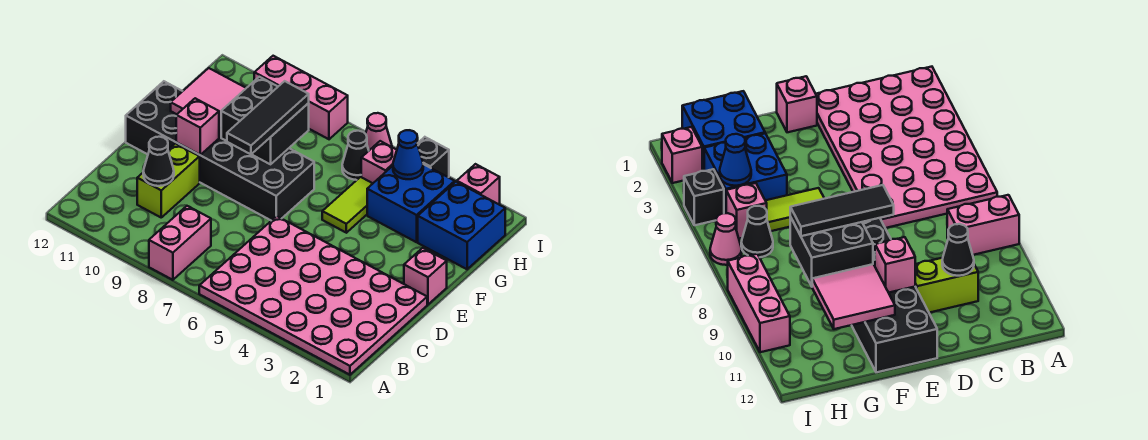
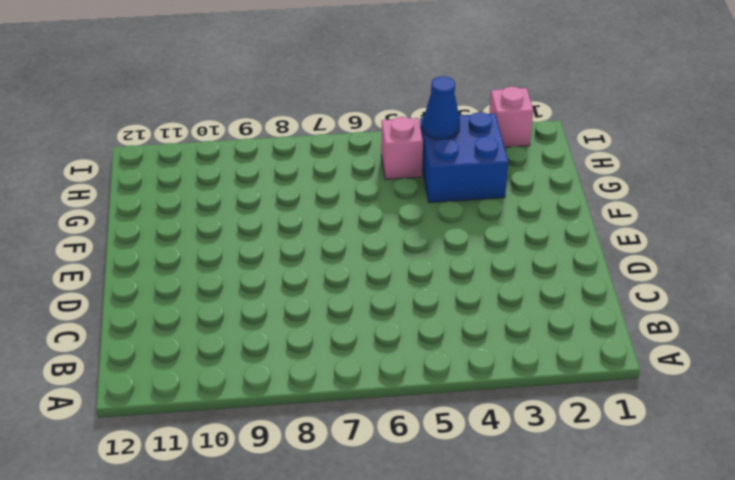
none -> pink 4x6 plate [199,216,427,375]
none -> pink 1x2 brick [149,206,211,280]
none -> lime 1x2 brick [137,144,200,217]

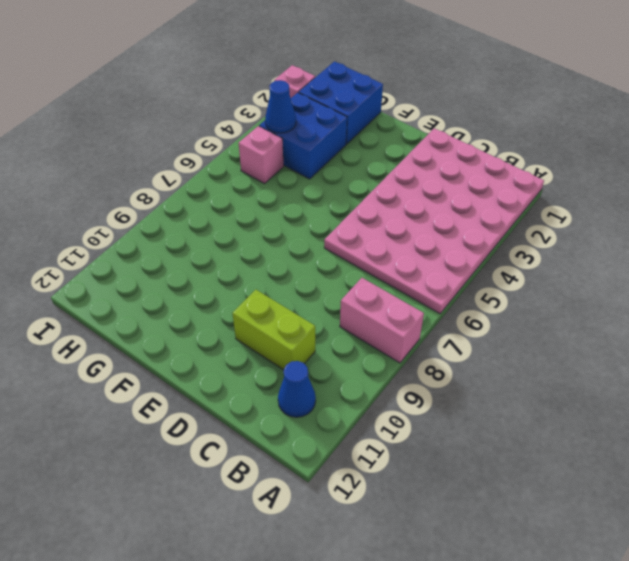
blue 1x1 cone [278,361,316,417] -> none
none -> pink 1x1 brick [404,248,447,304]
none -> black 2x6 brick [126,81,314,221]
none -> lime 1x2 tile [322,177,373,233]

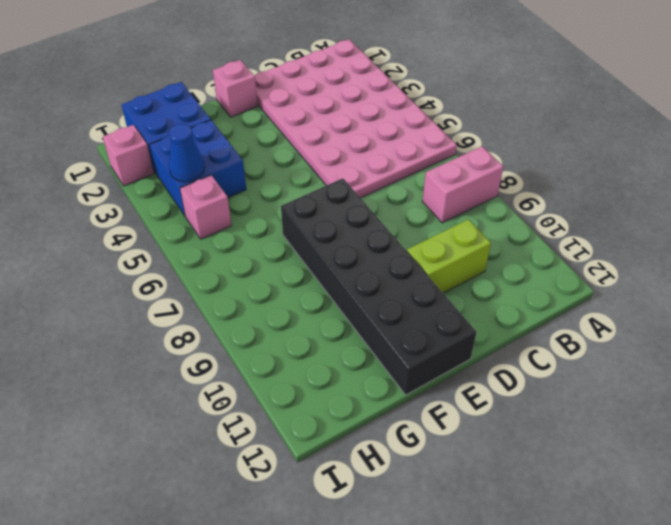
none -> lime 1x2 tile [322,177,373,233]
none -> black 1x1 cone [342,131,369,180]
none -> black 1x1 brick [417,137,449,177]

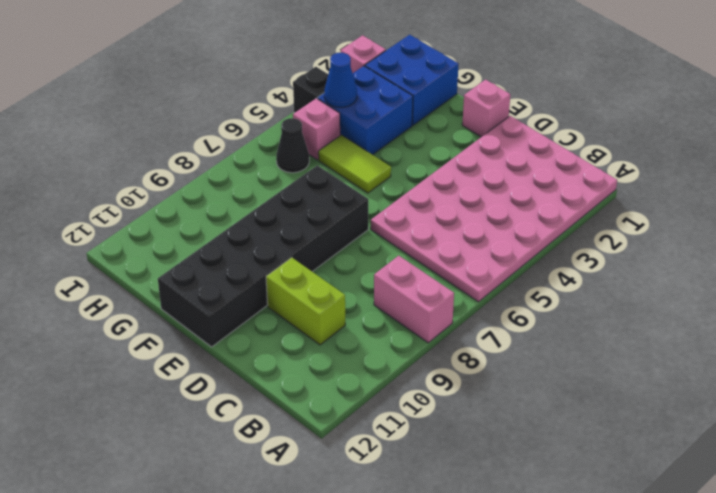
none -> pink 1x1 cone [366,113,392,150]
none -> pink 1x3 brick [254,56,348,139]
none -> black 1x1 cone [143,137,174,186]

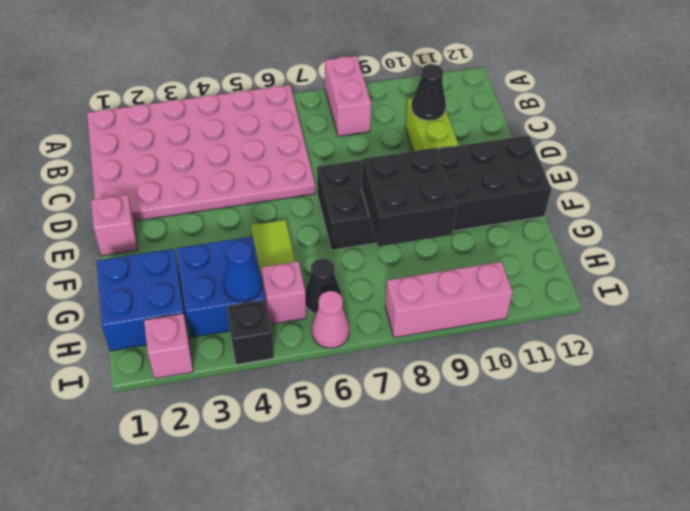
none -> pink 1x1 brick [176,98,219,155]
none -> pink 2x2 tile [171,68,246,137]
none -> black 1x3 tile [227,81,309,154]

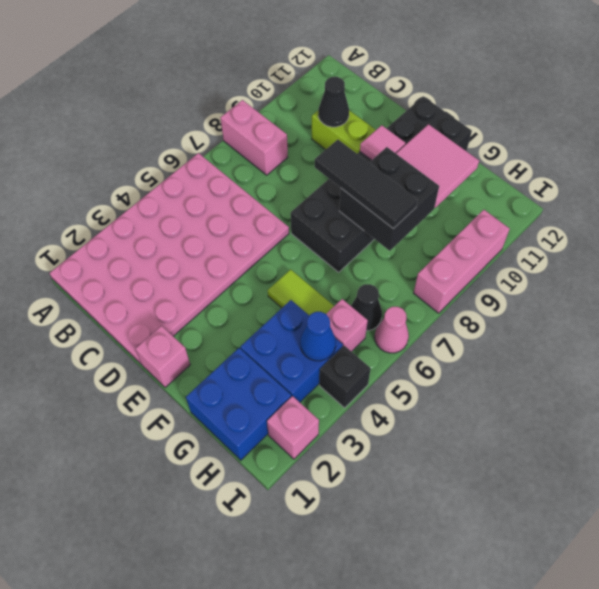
pink 1x1 tile [360,125,406,160] -> pink 1x1 brick [176,98,219,155]

